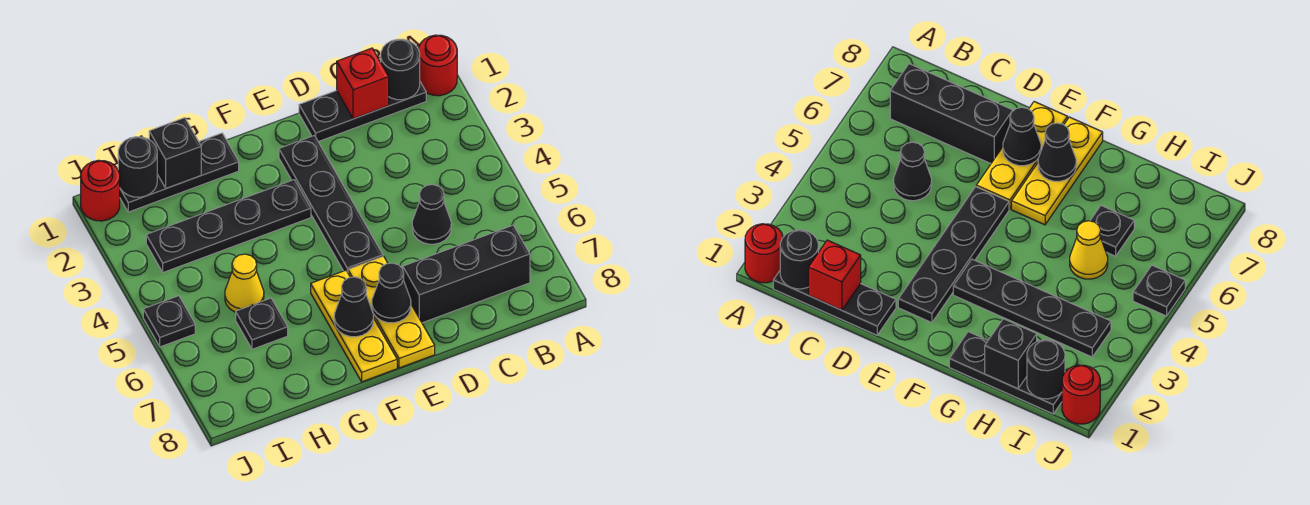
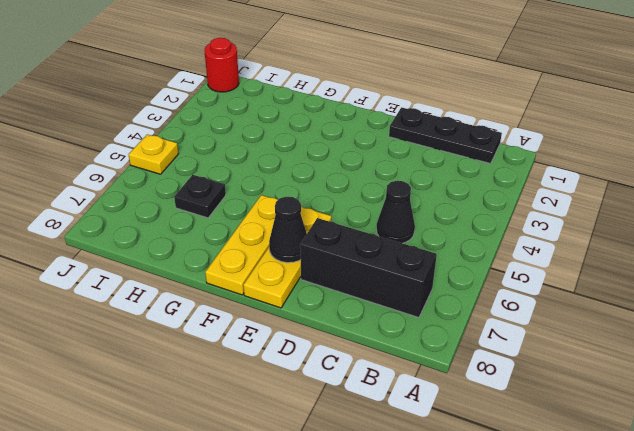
yellow 1x1 plate [128,134,179,174] -> black 1x1 plate [143,296,195,347]
none -> red 1x1 round brick [418,35,457,96]
none -> black 1x4 plate [279,135,383,272]
none -> black 1x4 plate [146,180,311,272]

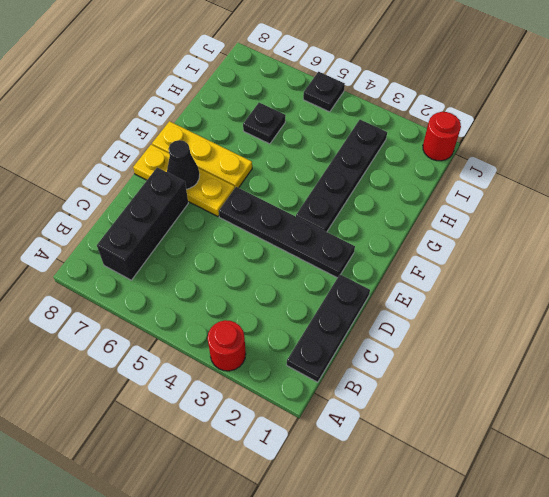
red 1x1 round brick [208,320,246,371] -> red 1x1 round brick moved to [418,35,457,96]
none -> black 1x1 cone [412,185,451,244]
none -> black 1x3 plate [120,133,239,212]
none -> yellow 1x1 cone [225,254,264,312]

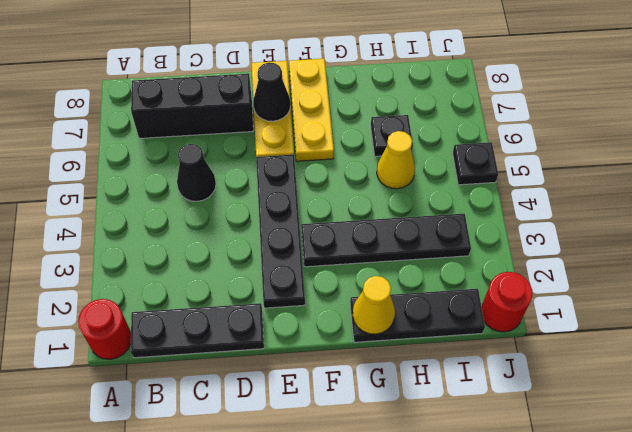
yellow 1x1 cone [353,276,395,334] -> none
none -> black 1x1 round brick [381,39,420,100]
none -> red 1x1 brick [337,48,389,119]
none -> black 1x1 cone [334,277,373,337]

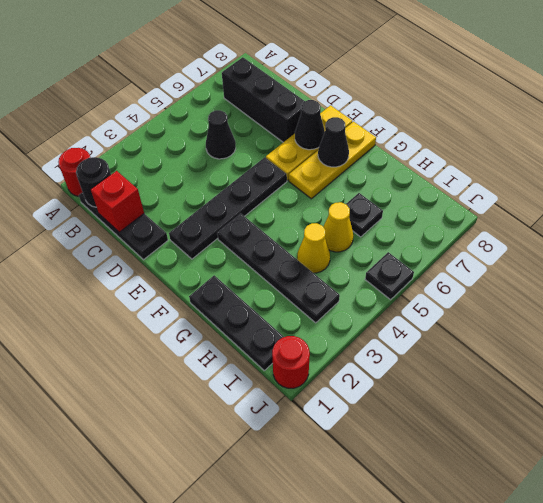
yellow 1x1 cone [297,223,330,273] -> none
none -> black 1x1 brick [149,118,201,188]
none -> black 1x1 round brick [118,137,157,197]

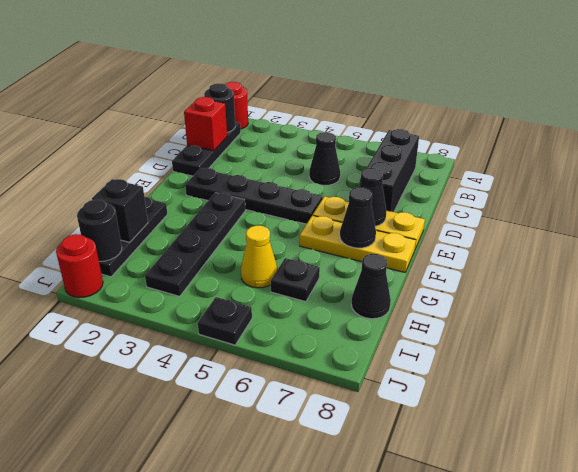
black 1x1 cone [351,254,391,319] -> none

